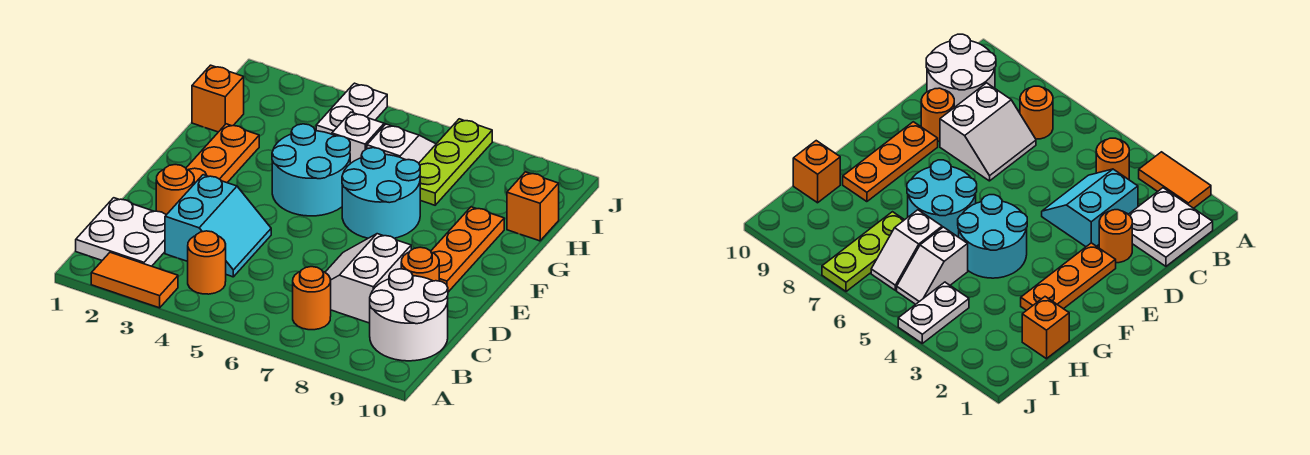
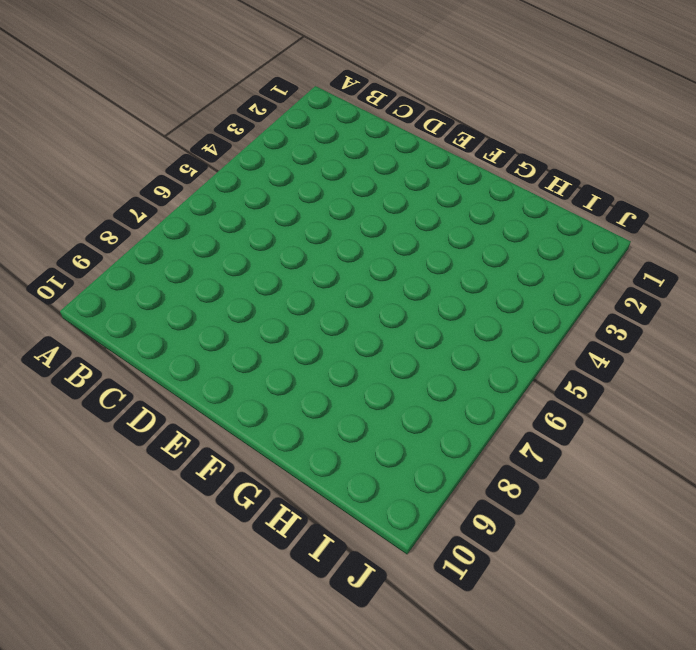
none -> orange 1x2 tile [91,252,178,308]
none -> white 2x2 plate [76,198,166,266]
none -> orange 1x1 round brick [188,231,226,294]

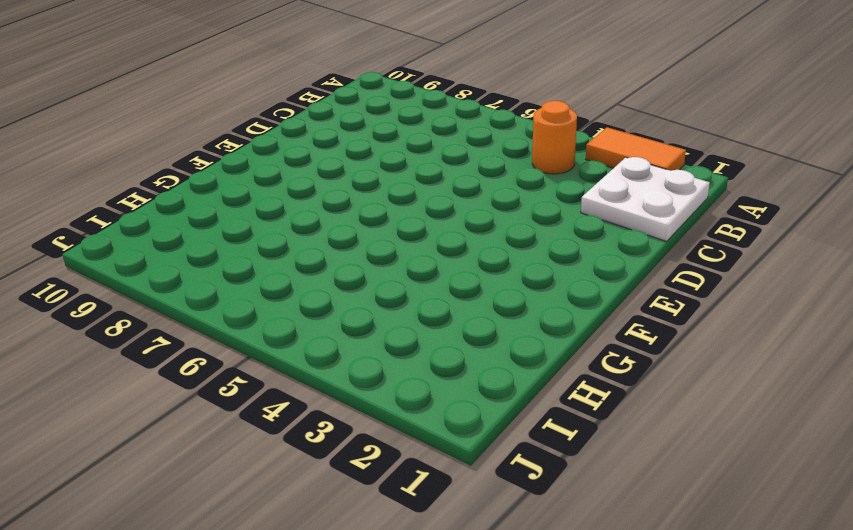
none -> orange 1x1 round brick [293,267,331,330]
none -> white 2x2 round brick [370,269,448,361]
none -> cyan 2x2 slope [165,175,271,277]

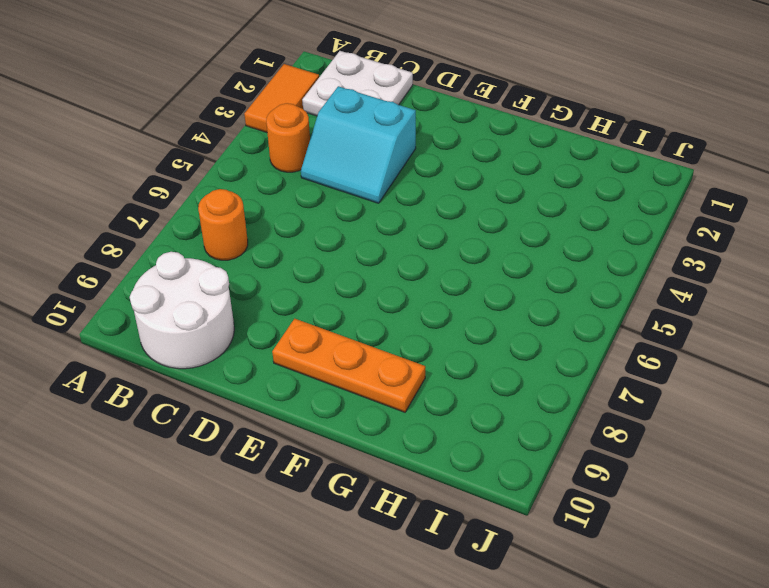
none -> white 2x2 slope [325,234,411,323]
none -> orange 1x1 round brick [156,165,194,215]
none -> orange 1x1 round brick [401,247,439,281]

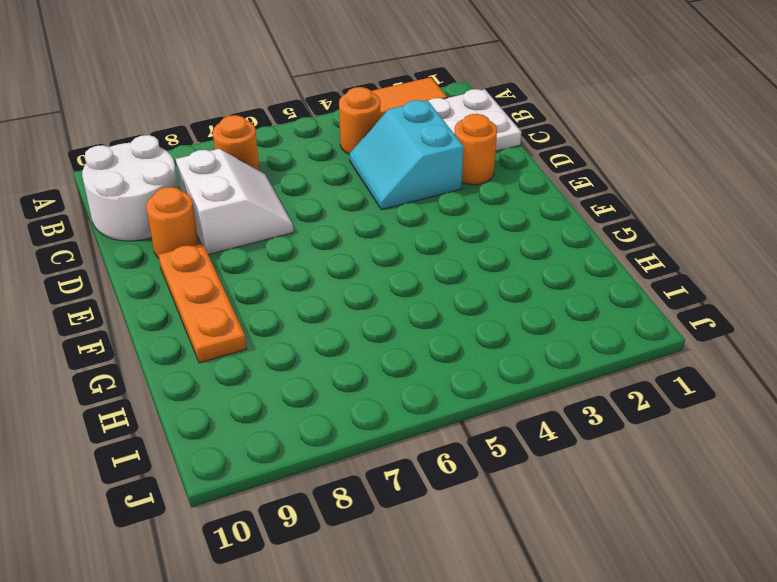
none -> orange 1x3 plate [186,124,259,184]
none -> cyan 2x2 round brick [272,124,350,216]
none -> cyan 2x2 round brick [342,148,420,238]

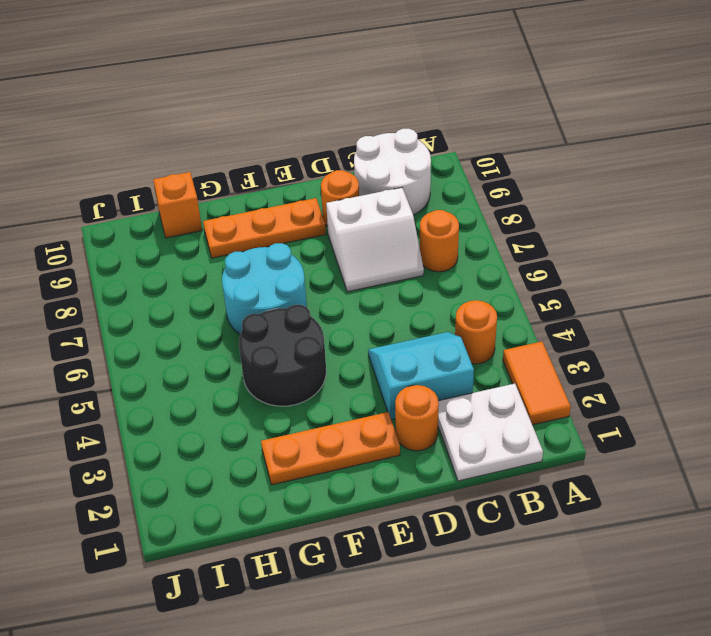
black 2x2 round brick [239,305,326,406] -> cyan 2x2 round brick [272,124,350,216]
none -> orange 1x1 brick [192,65,244,132]
none -> white 1x2 slope [332,112,385,164]
none -> white 1x2 slope [367,124,436,163]

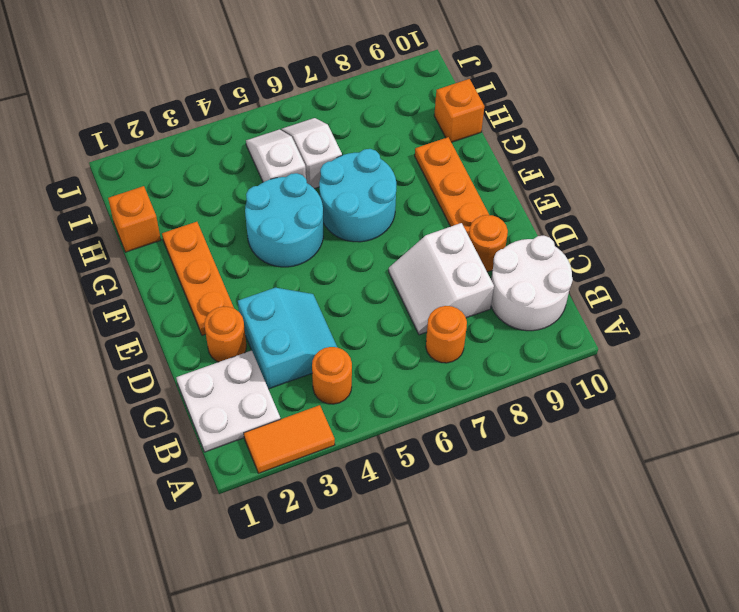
none -> lime 1x3 plate [419,119,492,205]
none -> white 1x2 plate [316,83,387,134]

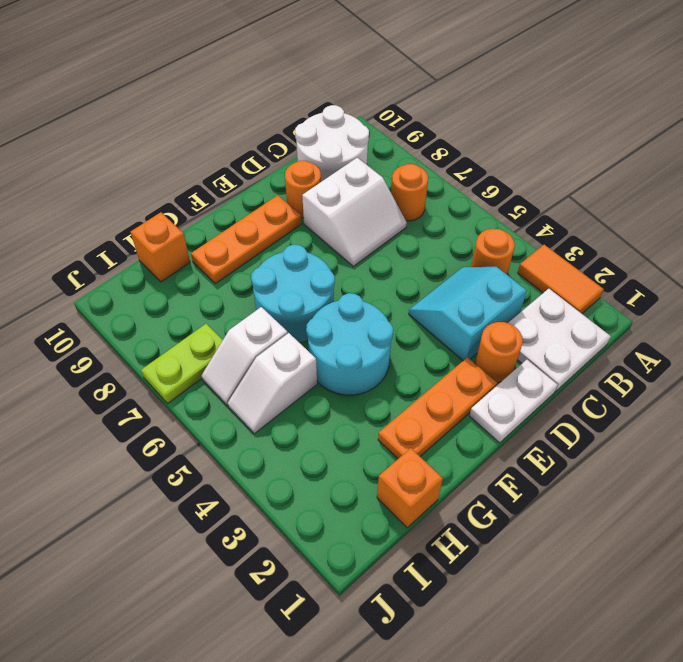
white 1x2 plate [469,360,558,443] -> white 1x2 plate moved to [316,83,387,134]
lime 1x2 plate [141,324,223,403] -> lime 1x3 plate [419,119,492,205]

